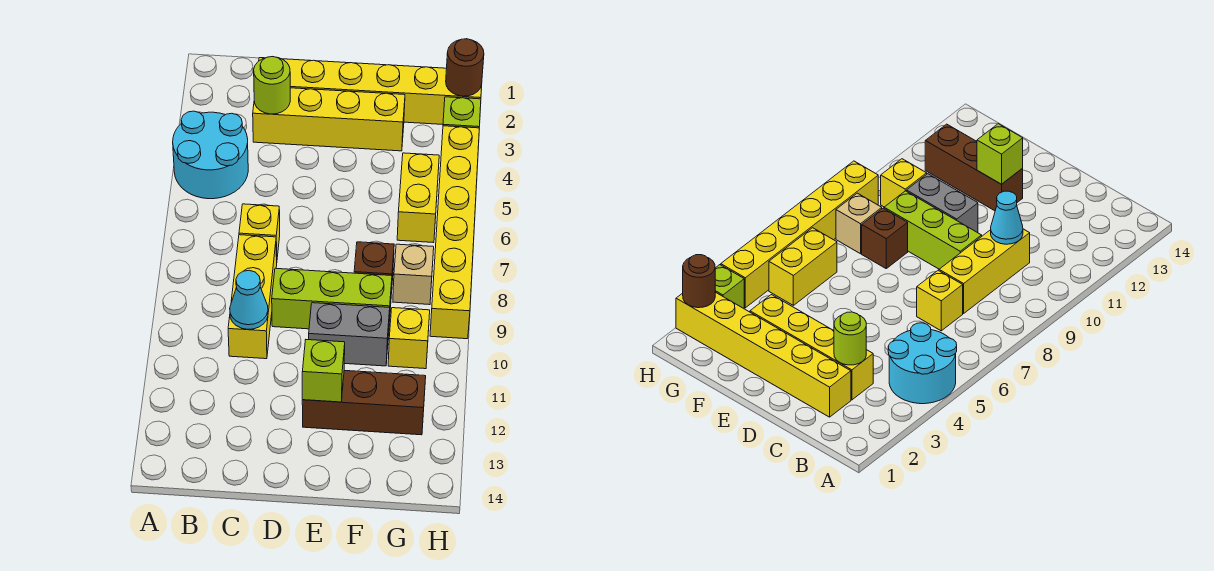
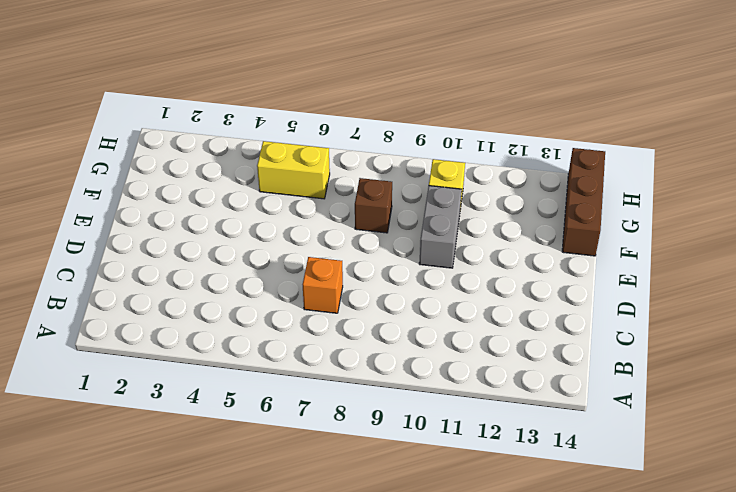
orange 1x1 brick [303,257,343,313] -> yellow 1x1 brick [239,204,280,257]
brown 1x3 brick [562,148,605,256] -> brown 1x3 brick moved to [302,370,426,435]
none -> cyan 2x2 round brick [173,111,248,199]
none -> yellow 1x6 brick [259,58,482,124]
none -> yellow 1x4 brick [253,88,405,151]

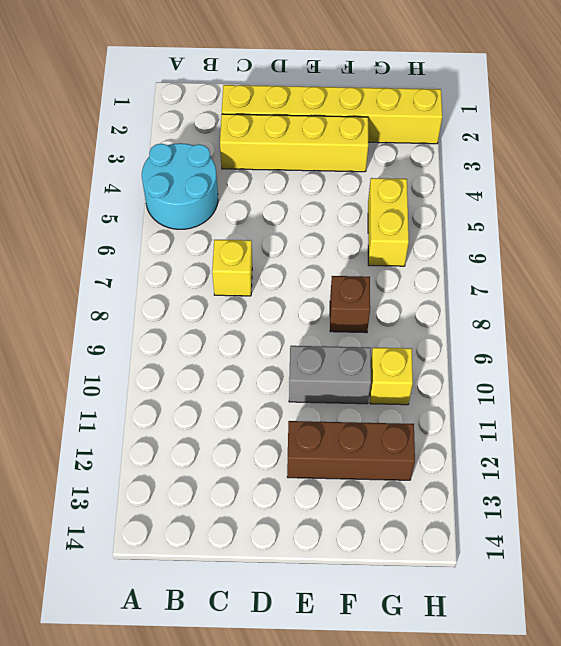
none -> yellow 1x3 brick [228,235,277,359]
none -> lime 1x3 brick [272,268,392,329]
none -> tan 1x1 brick [393,244,434,305]

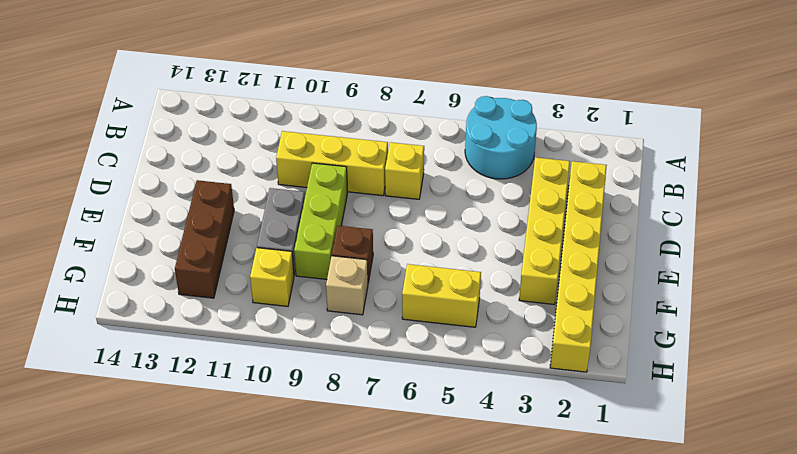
none -> lime 1x1 brick [443,97,481,128]
none -> yellow 1x6 brick [430,126,479,339]
none -> lime 1x1 round brick [254,57,290,114]

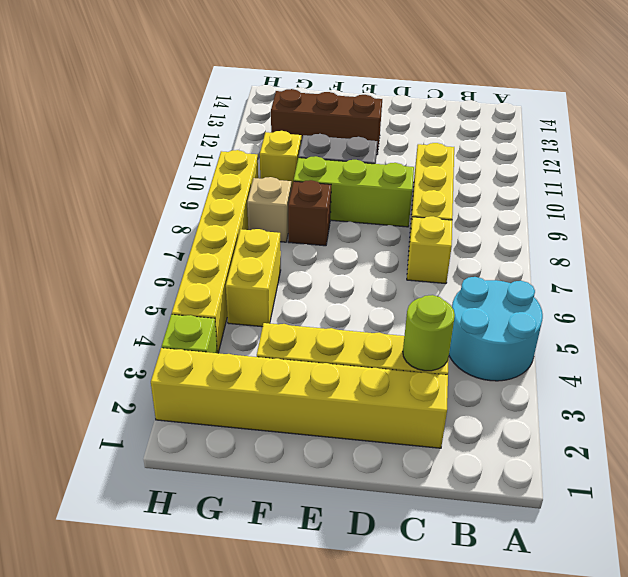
none -> cyan 1x1 cone [230,270,268,329]
none -> lime 1x1 brick [302,340,345,402]
none -> brown 1x1 round brick [446,39,484,96]

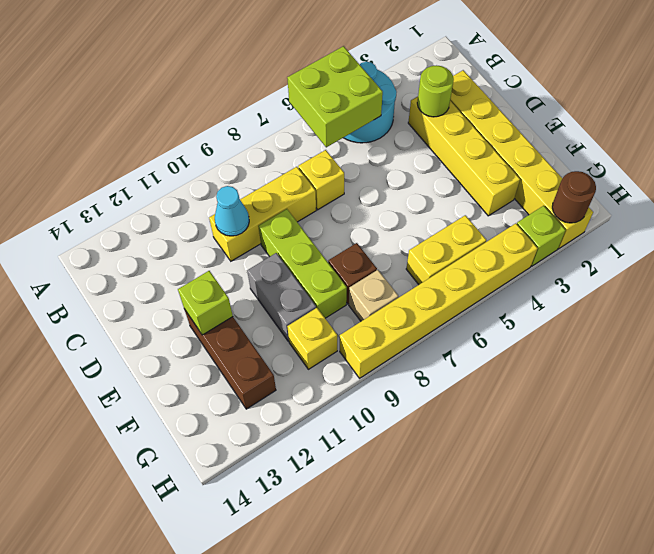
lime 2x2 brick [287,46,383,147] -> none

